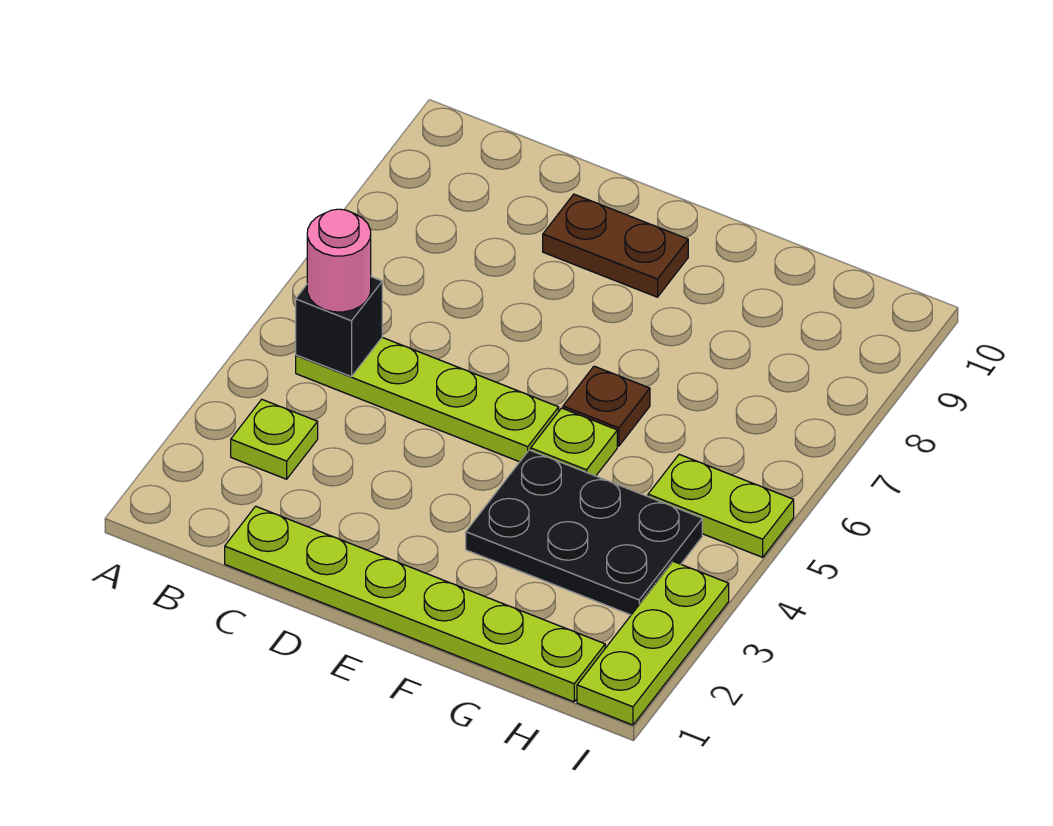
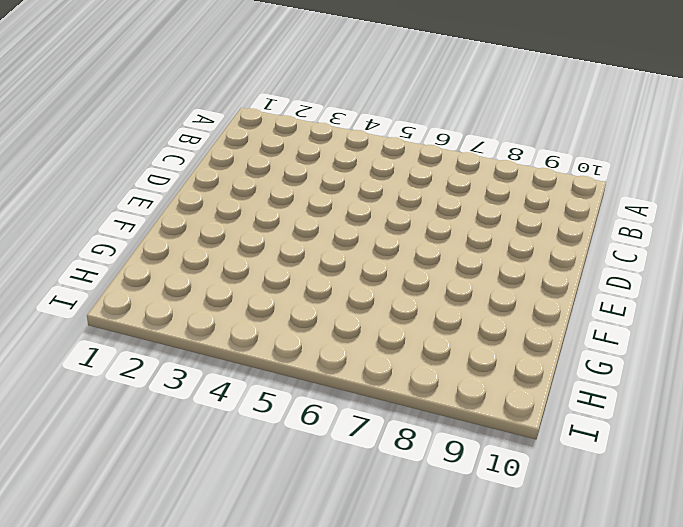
none -> lime 1x1 plate [231,399,318,479]
none -> lime 1x4 plate [296,338,559,462]

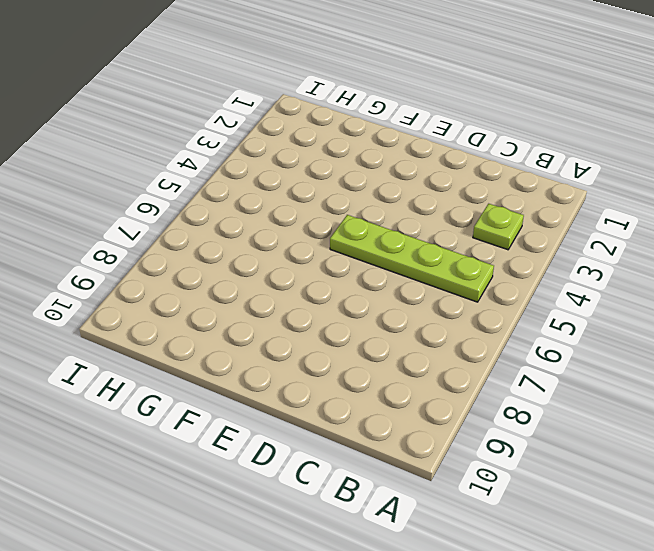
none -> lime 1x6 plate [225,506,605,702]
none -> brown 1x2 plate [543,194,688,297]

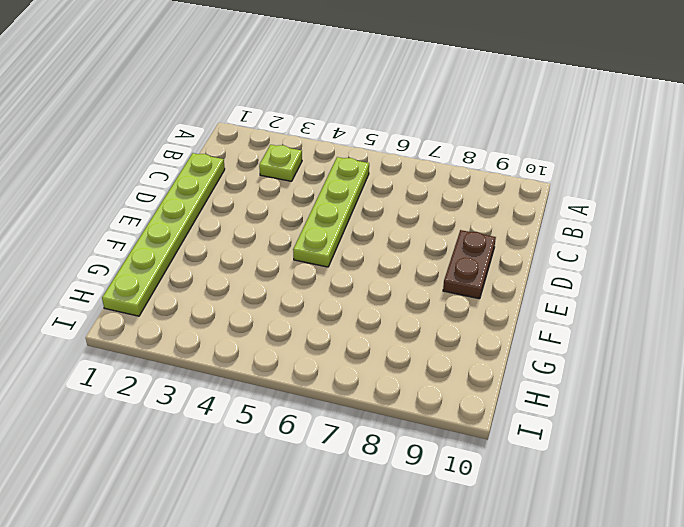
none -> black 2x3 plate [466,450,702,615]
none -> lime 1x1 plate [531,408,617,476]

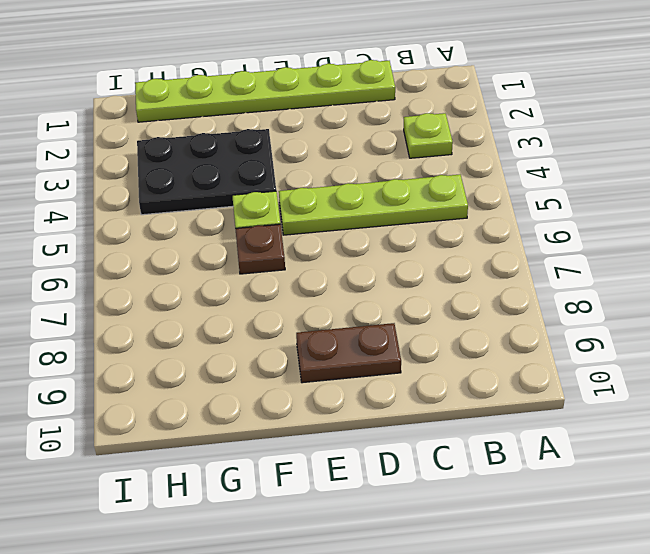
none -> lime 1x2 plate [648,454,794,557]
none -> lime 1x3 plate [577,561,729,725]

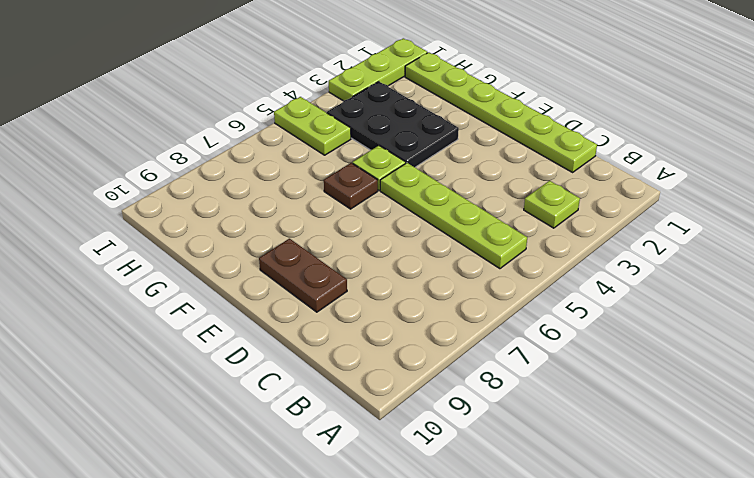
none -> black 1x1 brick [296,277,382,377]
none -> pink 1x1 round brick [307,209,371,312]

